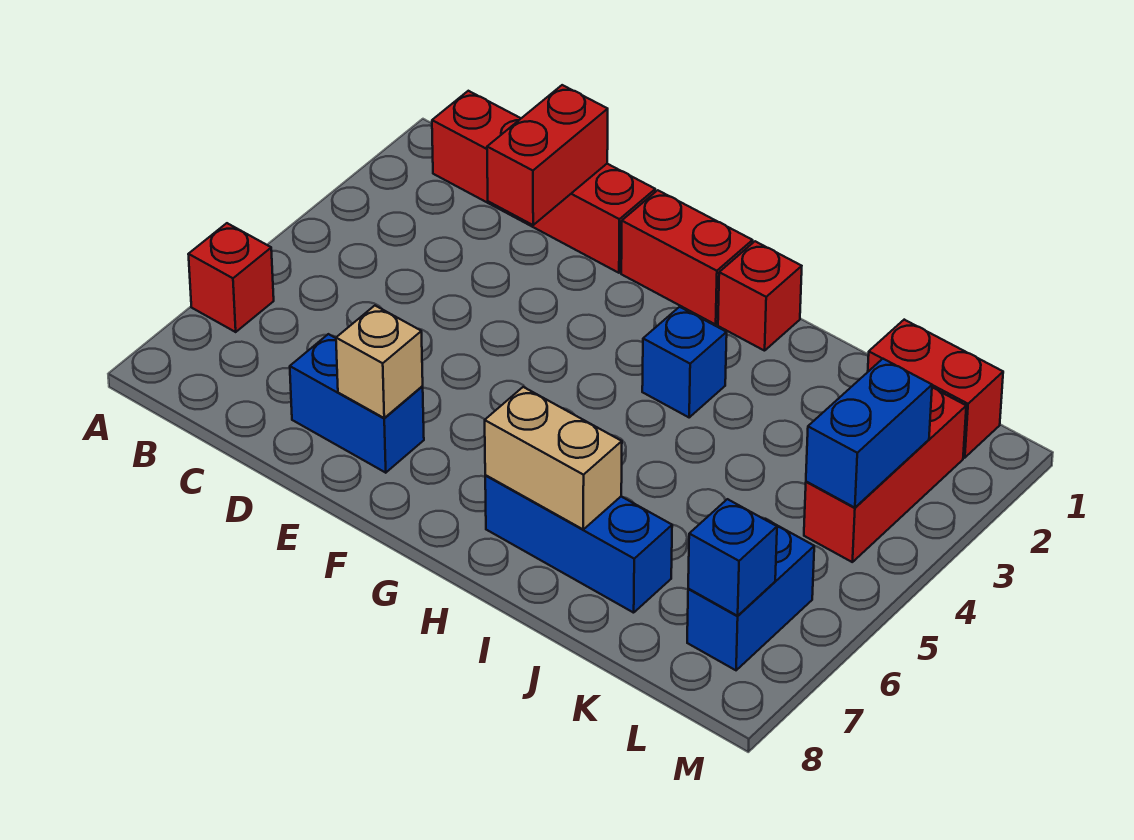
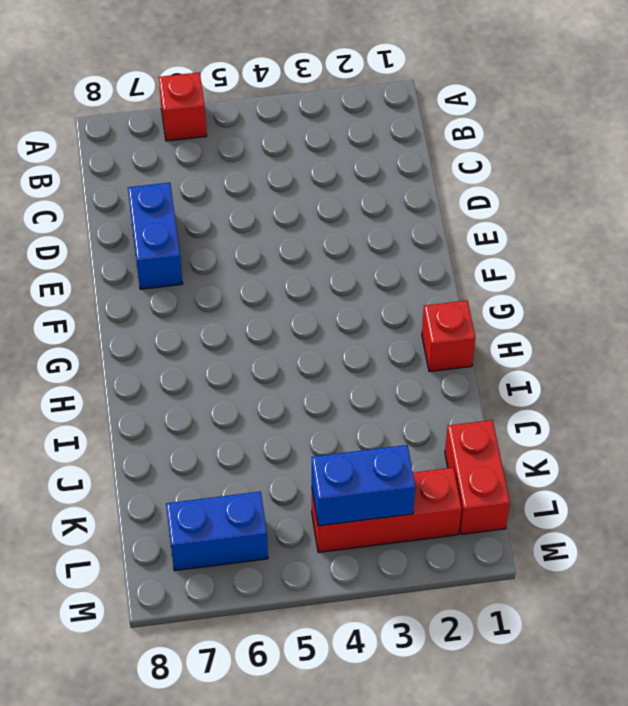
none -> red 1x4 brick [432,91,655,273]
none -> red 1x2 brick [621,190,753,324]
none -> blue 1x1 brick [642,307,727,417]

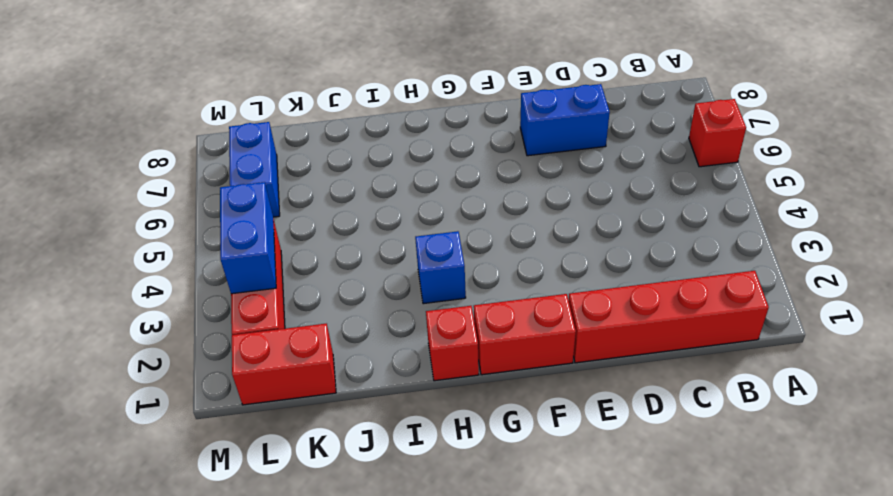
none -> blue 1x3 brick [485,476,672,613]
none -> red 1x2 brick [487,85,608,225]
none -> tan 1x1 brick [336,306,423,418]

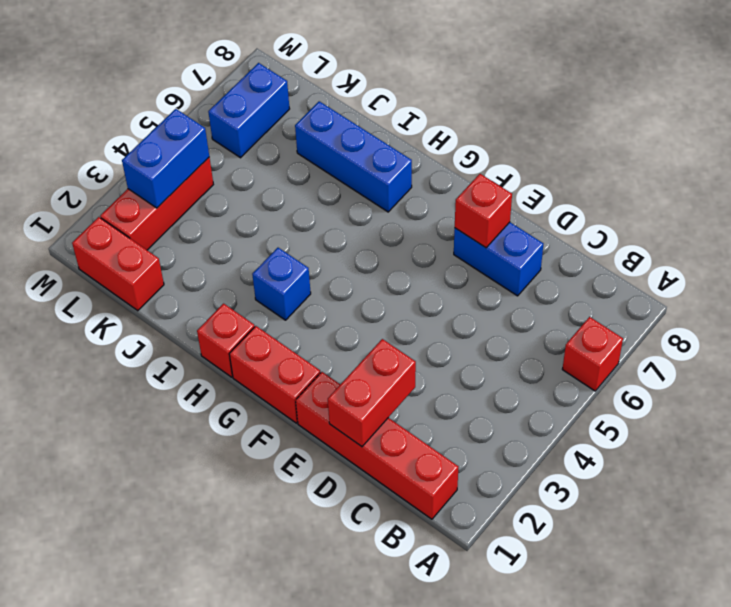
red 1x1 brick [455,174,512,248] -> tan 1x1 brick [336,306,423,418]
none -> tan 1x2 brick [485,387,622,529]
none -> blue 1x1 brick [688,499,777,616]

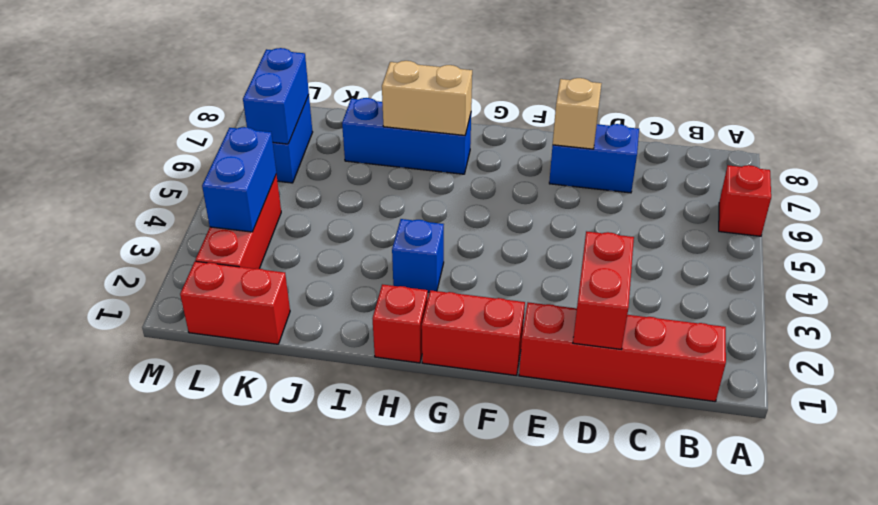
blue 1x2 brick [243,48,309,144] -> blue 1x1 brick [688,499,777,616]

